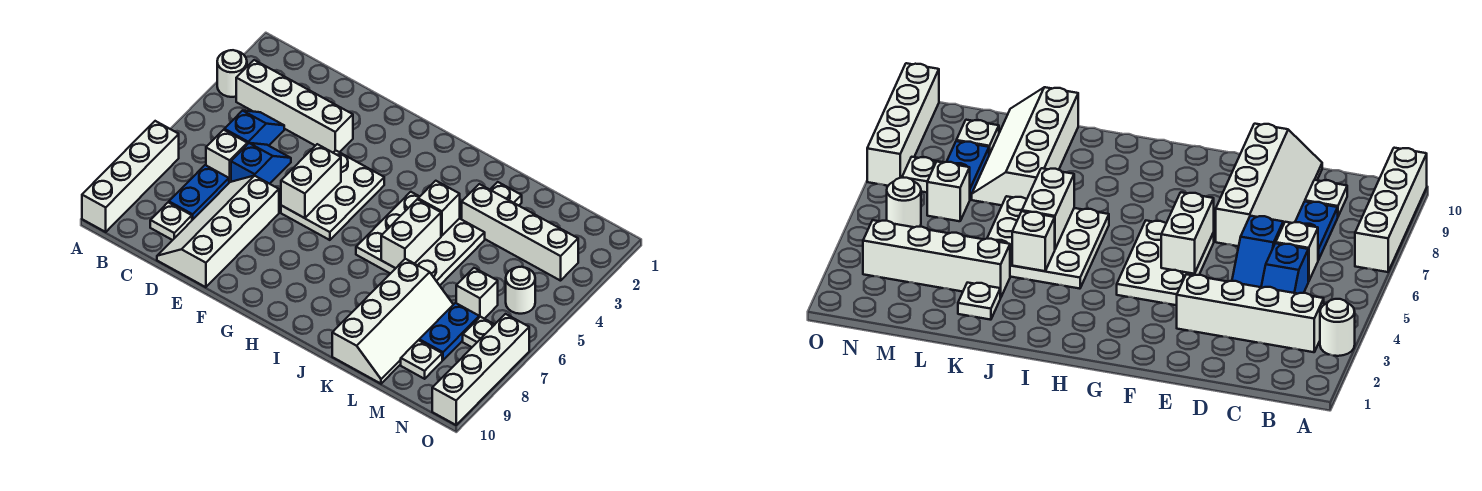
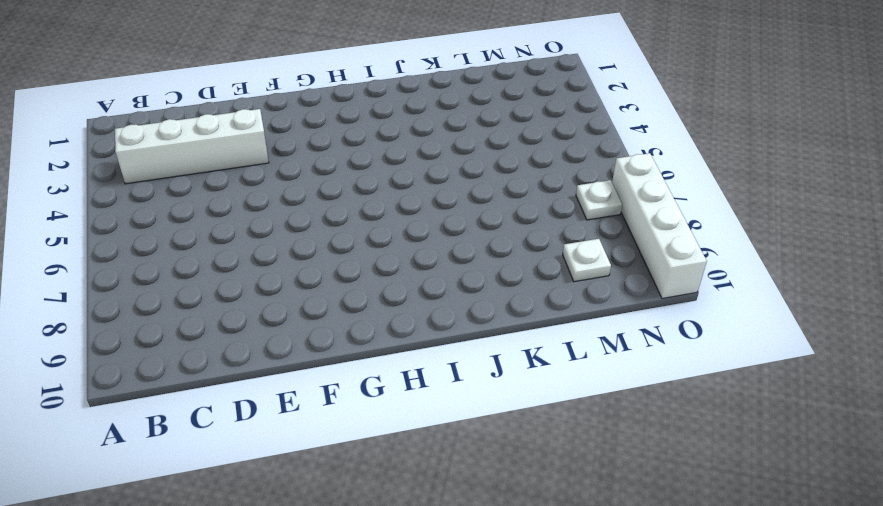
none -> white 1x1 round brick [217,50,247,97]
none -> white 1x4 brick [82,121,179,232]
none -> blue 1x2 slope [224,111,284,146]

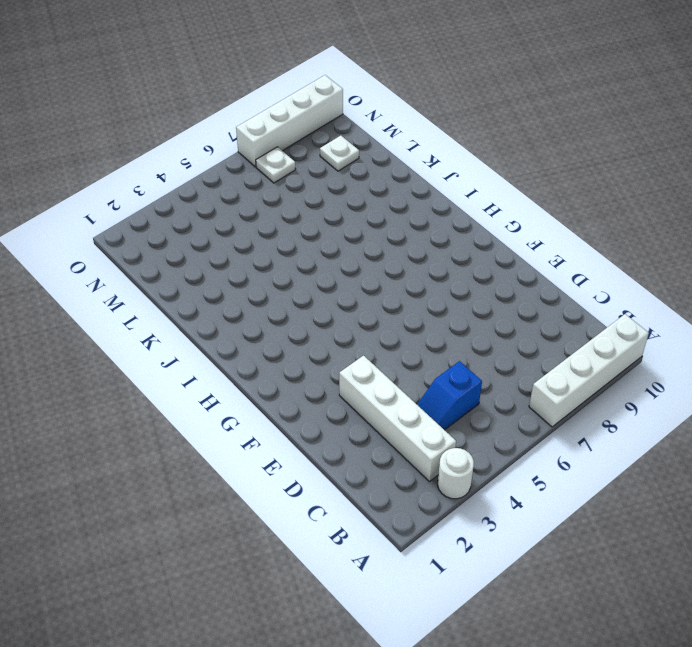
none -> white 1x1 brick [206,130,247,183]
none -> blue 1x2 plate [169,165,229,220]
none -> white 1x1 plate [150,202,192,240]

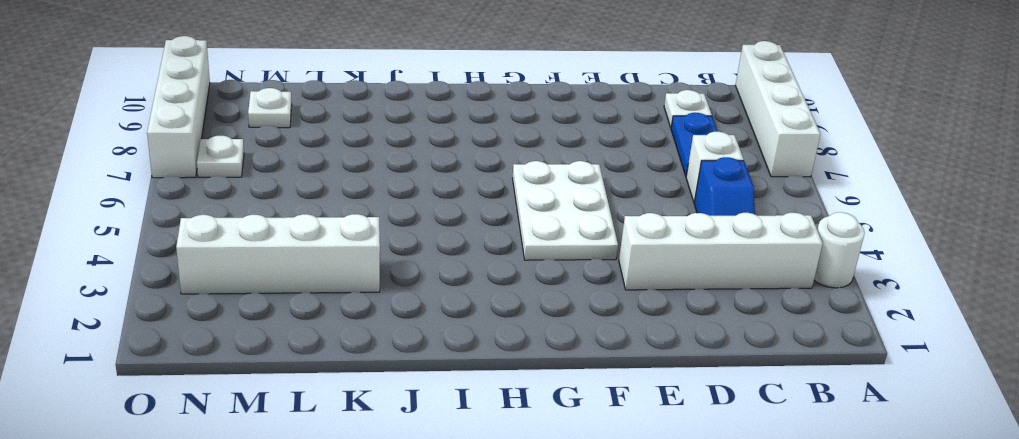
none -> blue 1x2 slope [231,143,291,184]
none -> white 2x4 slope [157,176,279,287]
none -> white 3x3 plate [356,192,485,285]

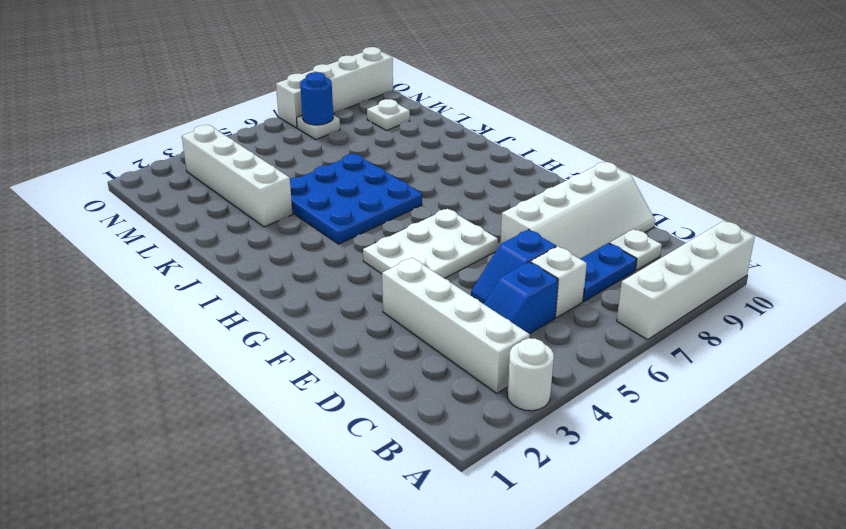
blue 3x3 plate [290,154,422,244] -> white 3x3 plate [356,192,485,285]
blue 1x1 round brick [300,72,333,125] -> none
none -> white 1x1 plate [490,182,522,206]
none -> white 2x4 slope [332,259,453,384]
none -> white 1x1 brick [456,268,498,319]

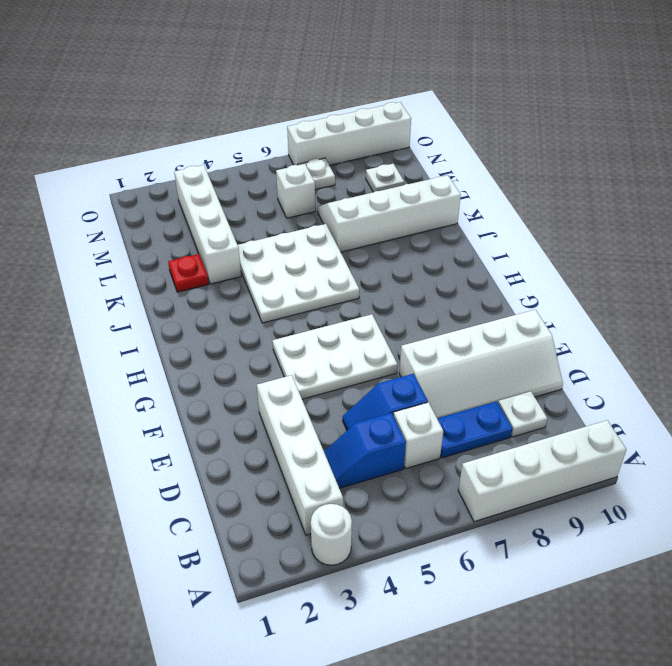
red 1x1 plate [168,254,209,292] -> white 1x1 plate [490,182,522,206]
none -> blue 1x2 plate [419,303,479,360]
none -> white 1x1 round brick [506,267,535,314]
none -> white 1x2 brick [281,144,341,218]

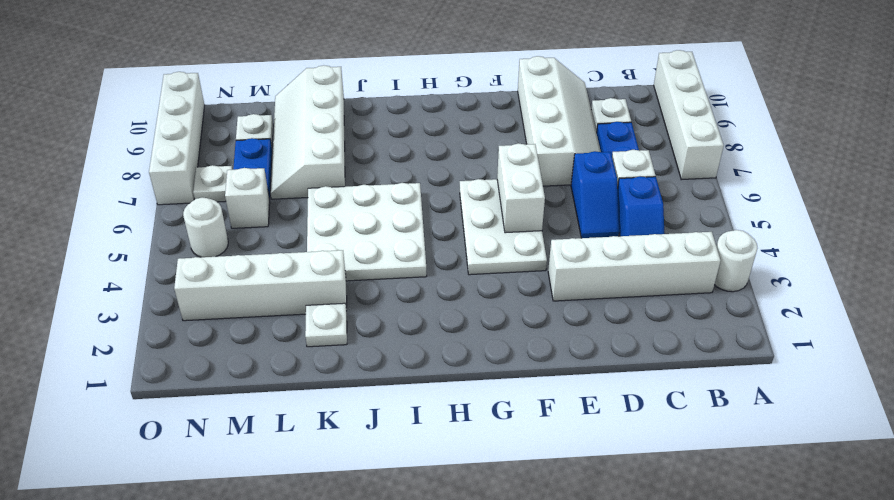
none -> white 1x1 brick [418,181,460,236]
none -> white 1x2 brick [381,199,441,268]

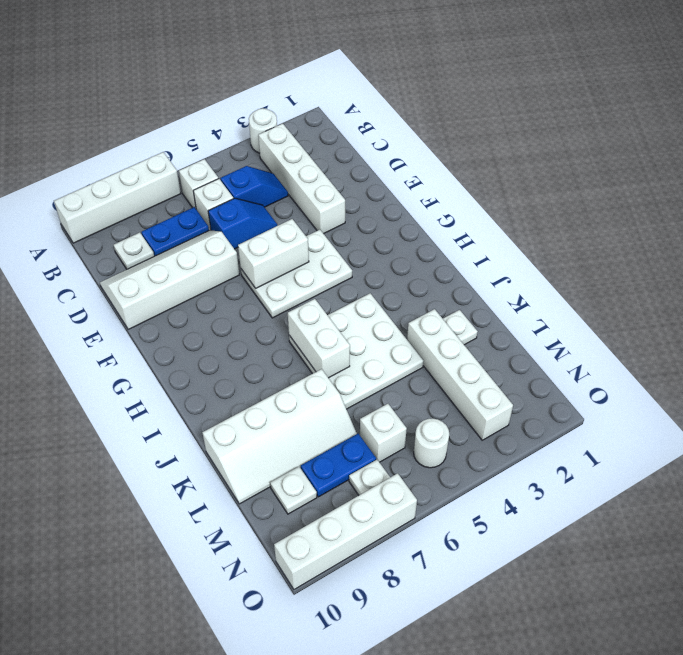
white 1x1 brick [179,159,219,208] -> white 1x1 brick moved to [418,181,460,236]
white 1x2 brick [288,299,350,378] -> white 1x2 brick turned to [381,199,441,268]

